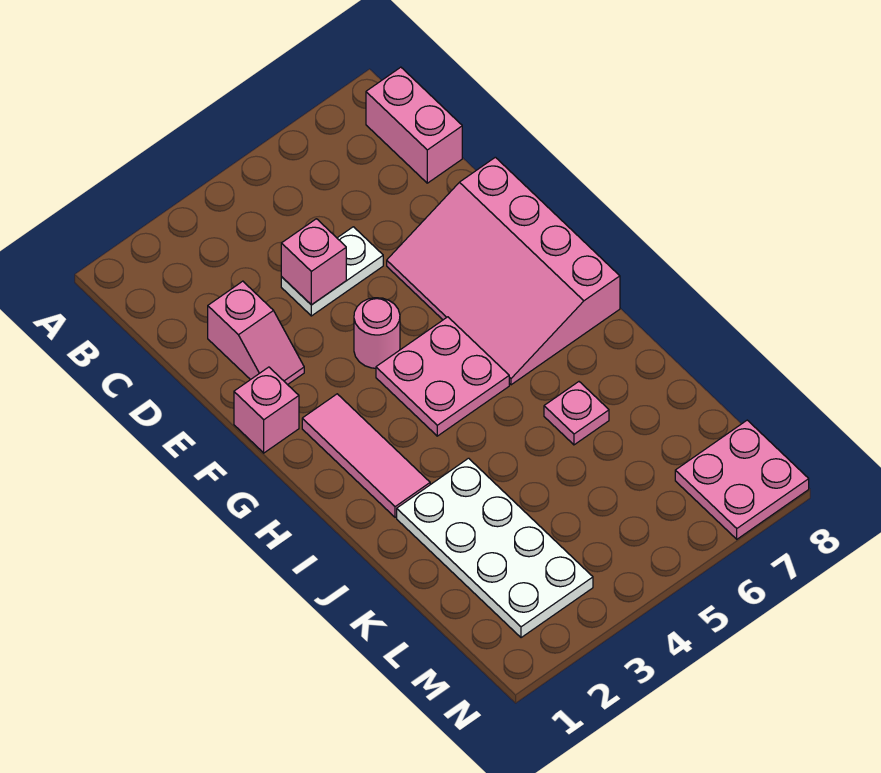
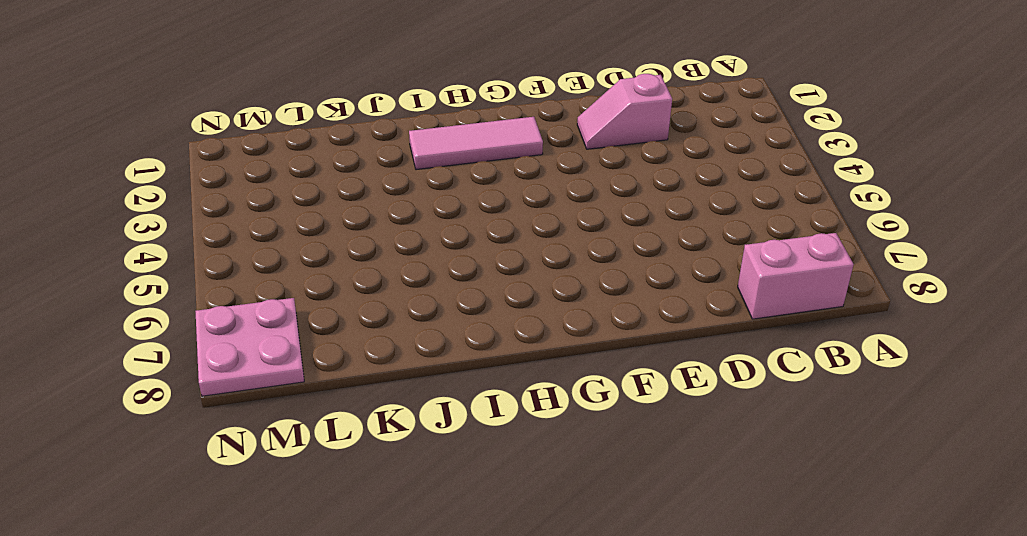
none -> white 1x2 plate [281,227,383,316]
none -> pink 3x4 slope [387,157,620,385]
none -> pink 1x1 brick [234,367,299,453]

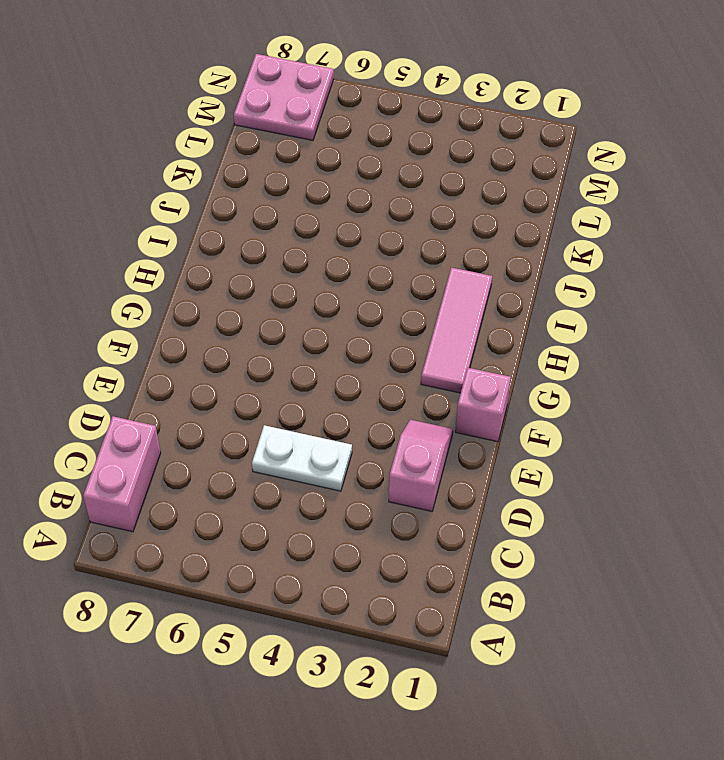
none -> pink 3x4 slope [387,157,620,385]
none -> pink 1x1 round brick [354,298,400,368]
none -> pink 2x2 plate [376,317,509,436]

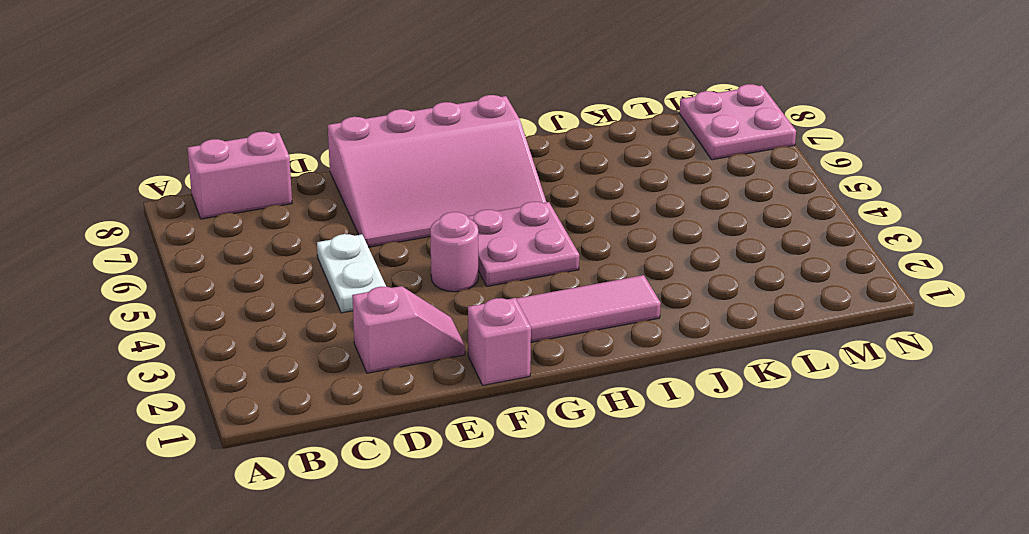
none -> white 2x4 plate [397,458,593,638]
none -> pink 1x1 plate [544,382,609,445]
none -> pink 1x1 brick [281,219,346,305]

